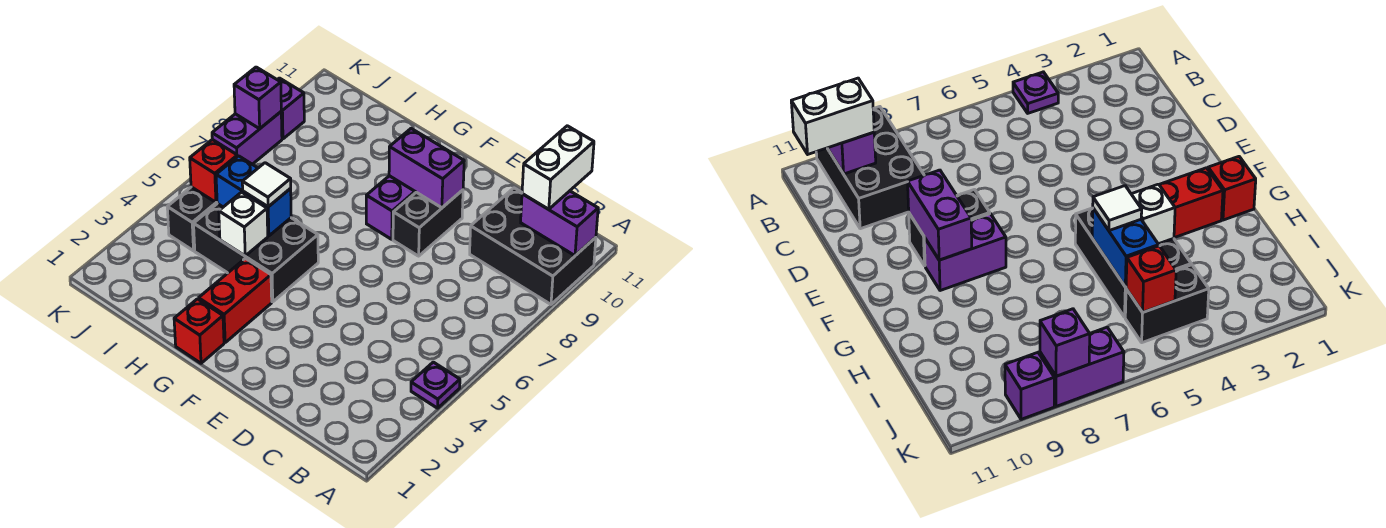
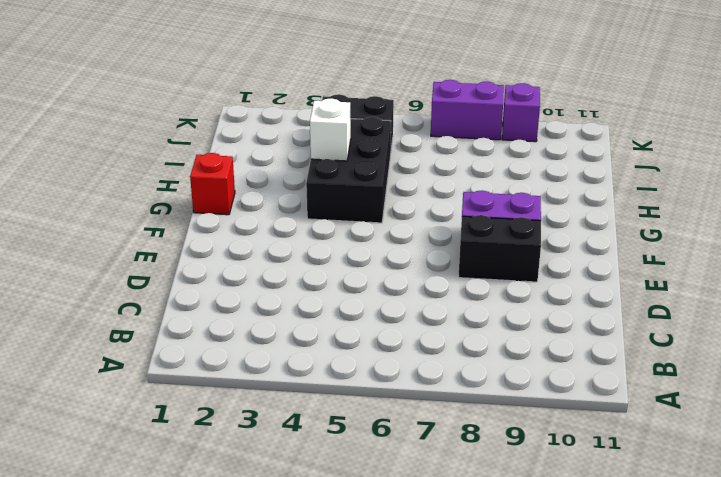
none -> purple 1x1 plate [411,362,460,408]
none -> black 2x3 brick [470,188,596,304]
none -> red 1x2 brick [199,258,272,342]

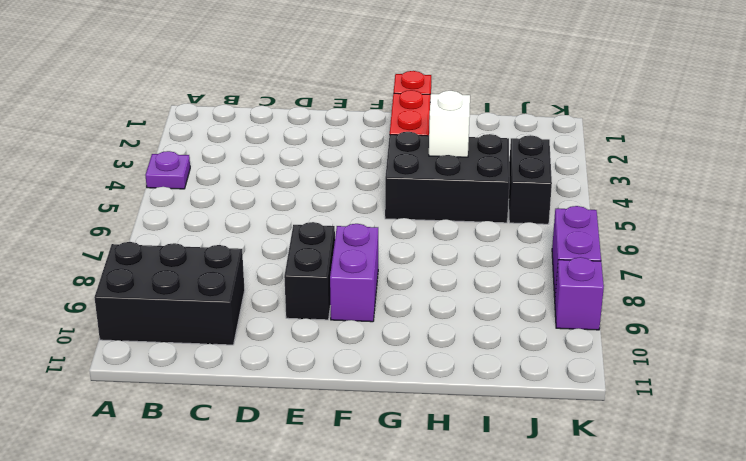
none -> purple 1x2 brick [521,191,598,256]
none -> purple 1x2 brick [389,129,464,208]
none -> blue 1x2 brick [216,156,291,236]

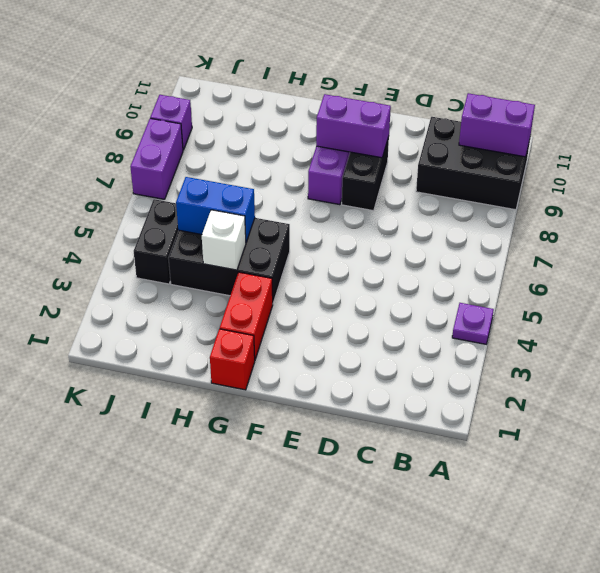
none -> red 1x1 brick [190,139,237,202]
none -> purple 1x1 brick [234,67,281,129]
none -> white 1x2 brick [522,126,594,209]

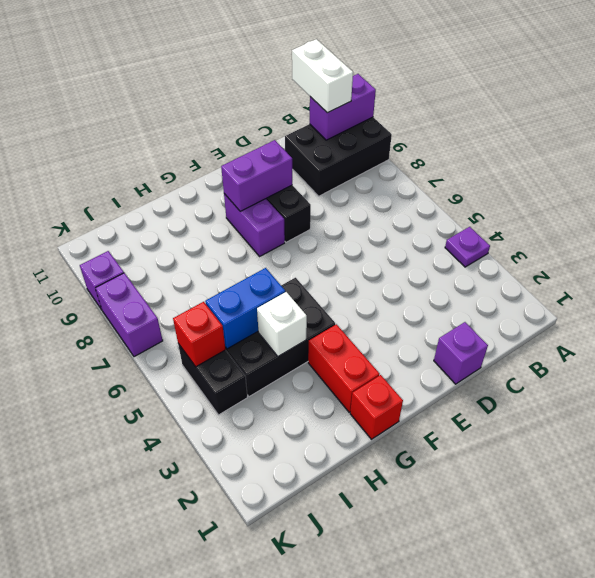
purple 1x1 brick [434,322,488,384] -> purple 1x1 brick moved to [234,67,281,129]
none -> white 1x1 tile [242,163,291,207]

